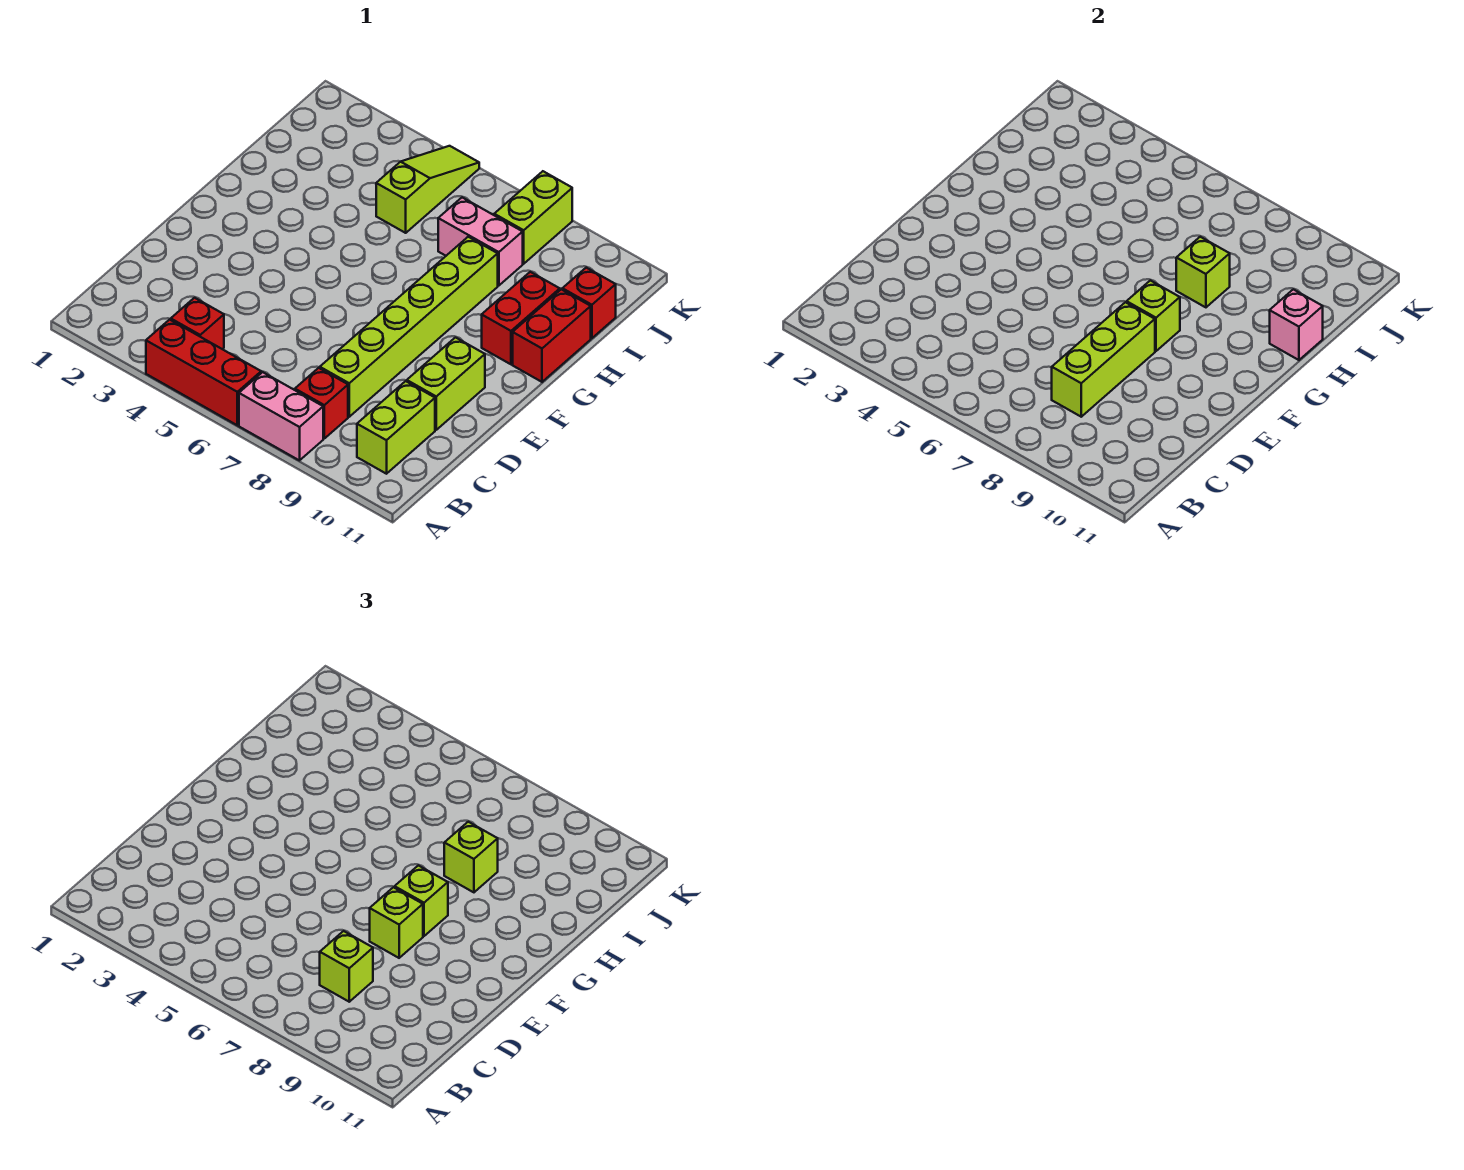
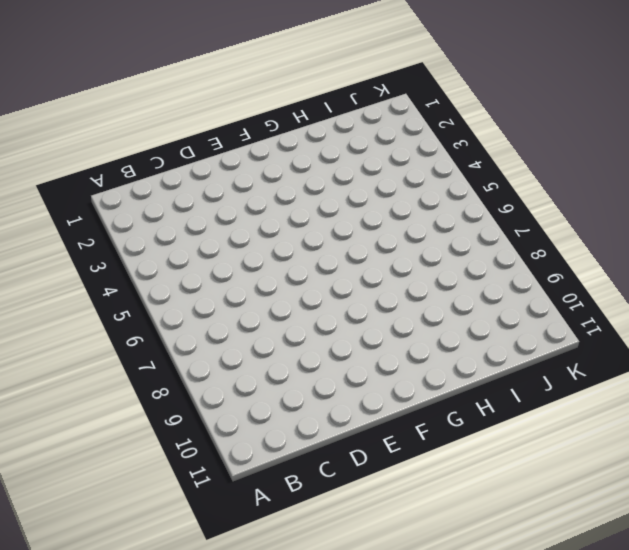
none -> red 1x3 brick [146,320,261,425]
none -> pink 1x2 brick [239,372,323,460]
none -> red 1x1 brick [171,298,224,349]

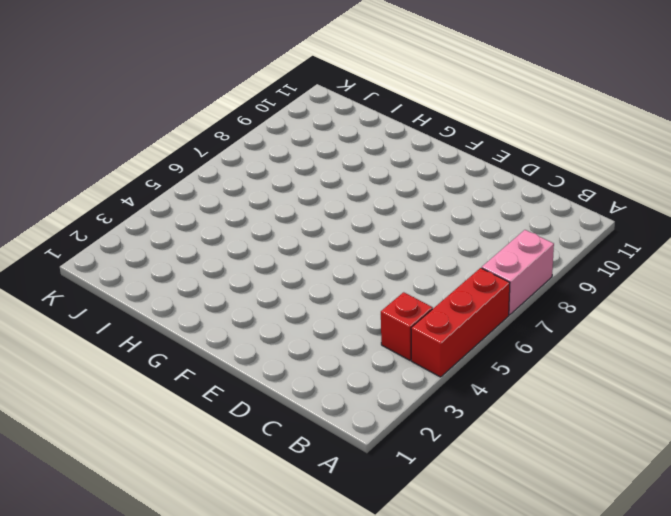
none -> red 1x1 brick [295,368,348,438]
none -> lime 1x2 brick [357,381,435,474]
none -> lime 1x6 brick [320,237,498,417]

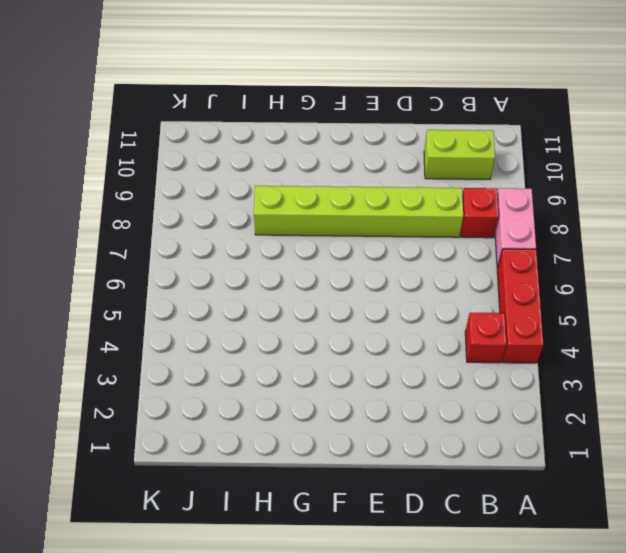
none -> lime 1x2 brick [407,338,485,430]
none -> red 1x2 brick [482,272,560,364]
none -> red 1x2 brick [513,289,591,382]

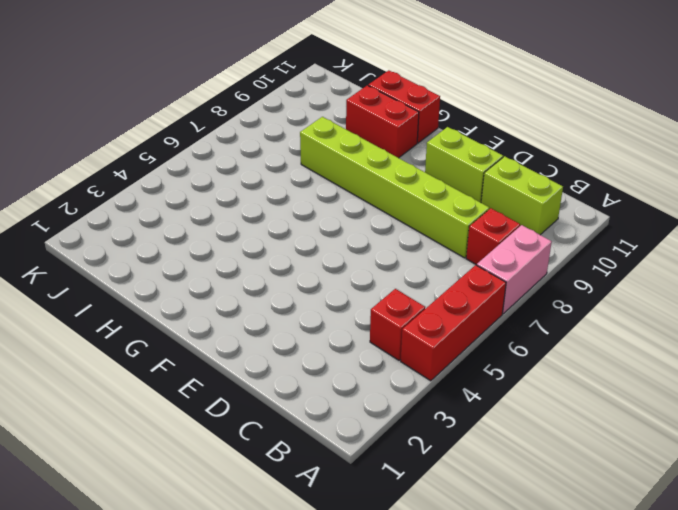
none -> lime 1x3 slope [376,146,479,233]
none -> pink 1x2 brick [438,197,523,286]
none -> red 1x1 brick [562,268,616,338]

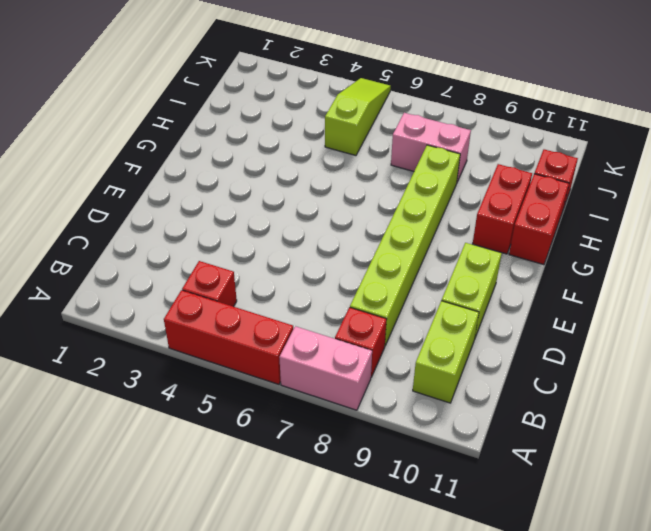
none -> lime 1x2 brick [494,171,572,264]
none -> lime 1x3 brick [1052,302,1155,417]
none -> lime 1x1 brick [1127,280,1180,351]

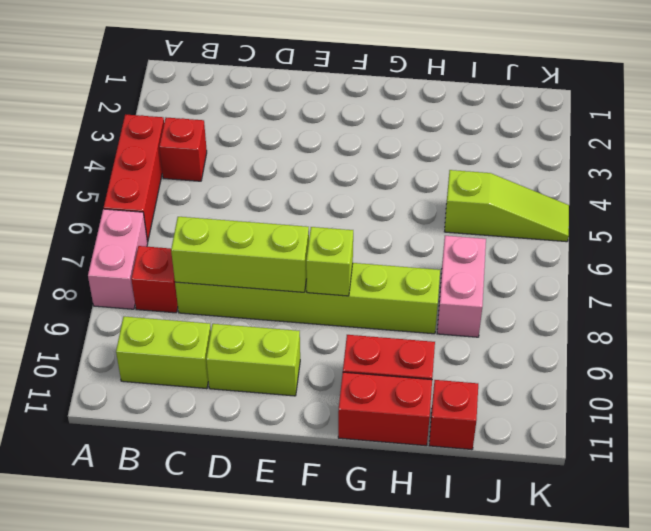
none -> lime 1x2 brick [494,171,572,264]
none -> lime 1x1 brick [1176,237,1230,307]
none -> pink 1x1 brick [1270,289,1323,360]

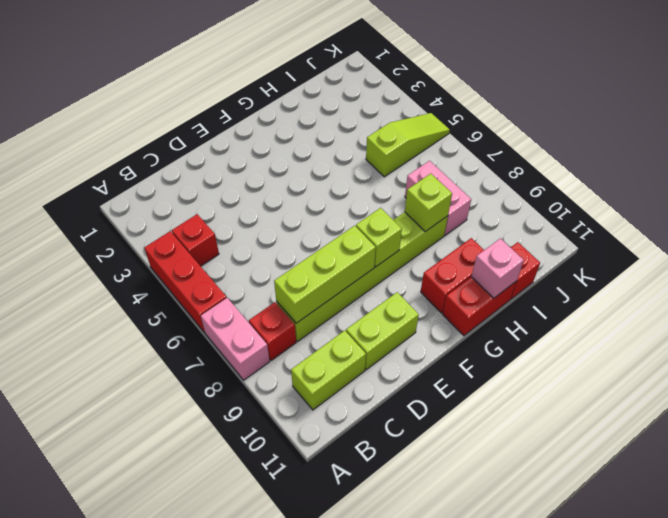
none -> lime 1x2 brick [494,171,572,264]
none -> lime 1x1 brick [320,931,373,1002]
none -> lime 1x1 brick [370,887,423,958]

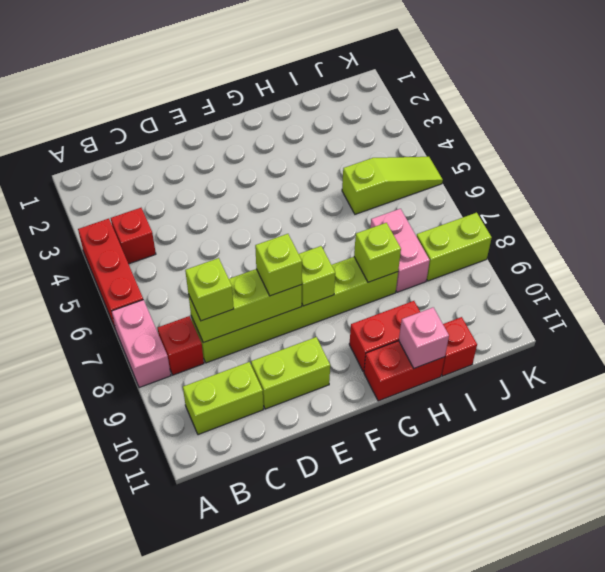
none -> lime 1x1 brick [395,865,448,936]
none -> lime 1x1 brick [444,822,498,892]

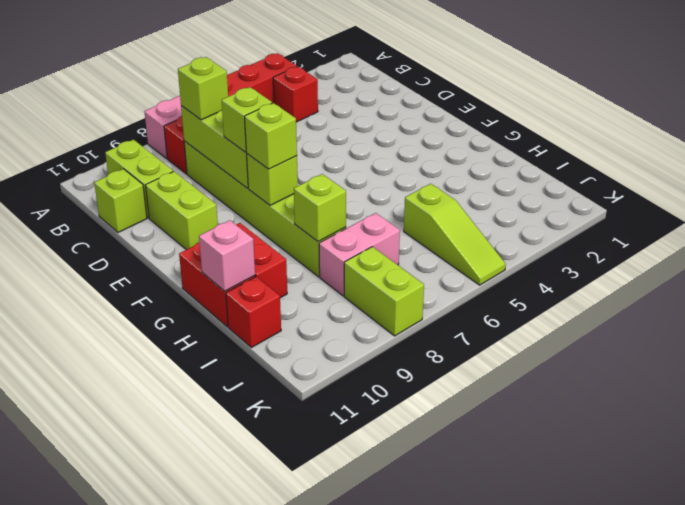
lime 1x1 brick [94,169,147,232] -> lime 1x1 brick moved to [444,822,498,892]

